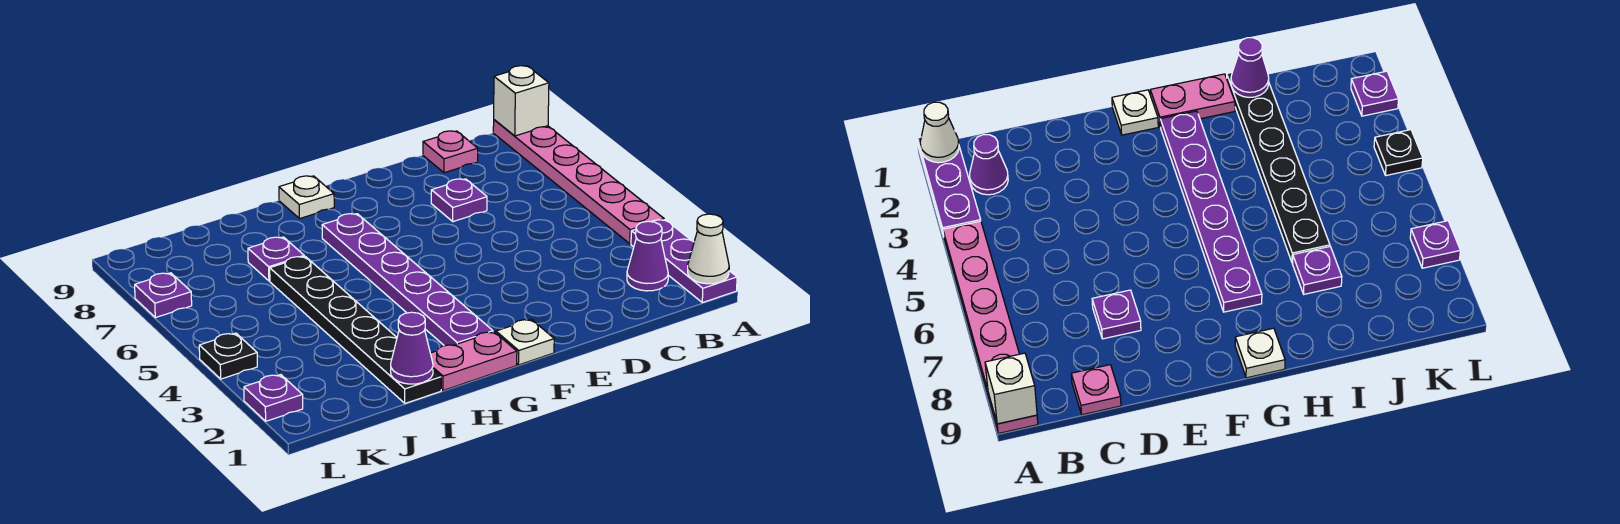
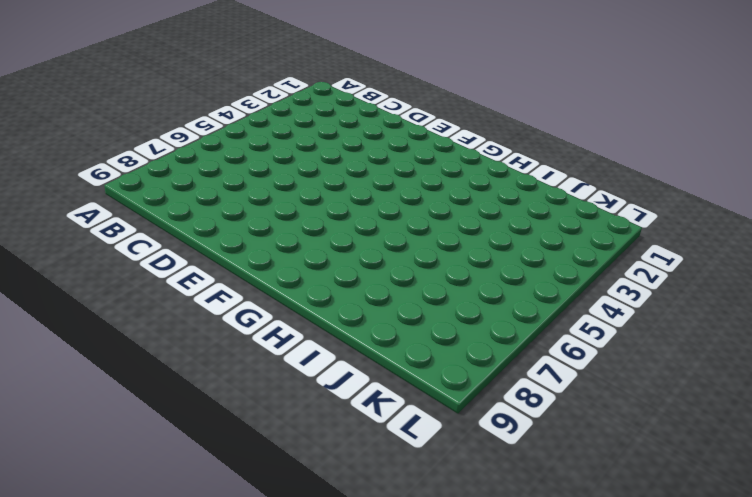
none -> purple 1x3 plate [631,220,737,303]
none -> pink 1x6 plate [493,120,664,244]
none -> purple 1x1 cone [627,221,668,291]

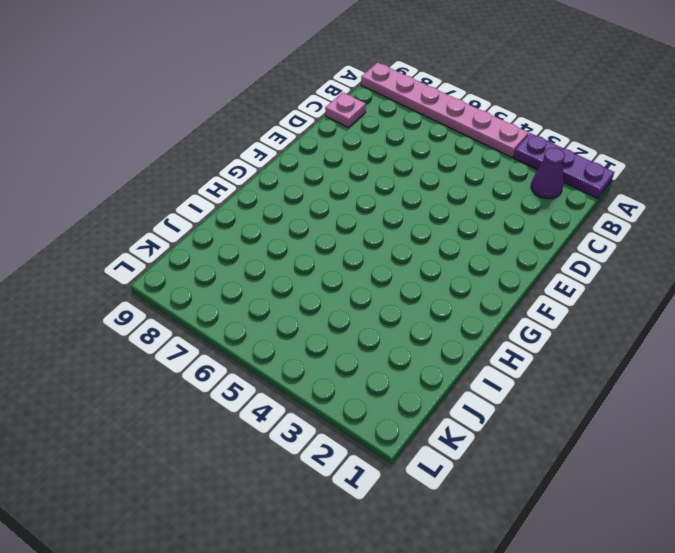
none -> purple 1x1 plate [431,179,487,222]
none -> white 1x1 plate [496,319,554,365]
none -> pink 1x2 plate [430,332,517,391]

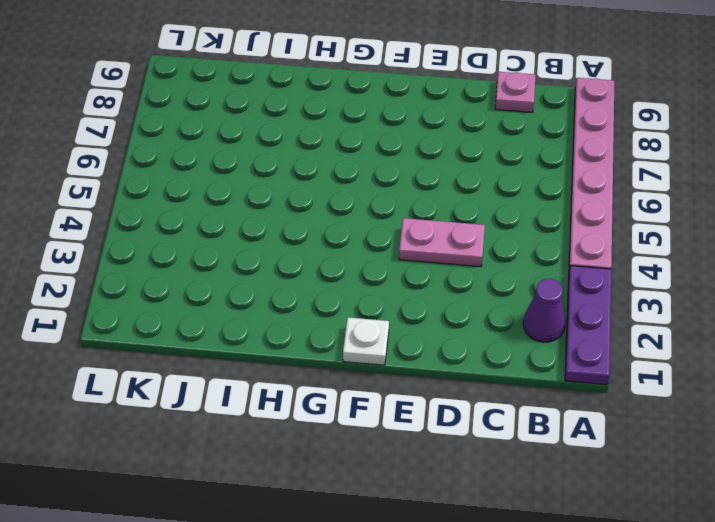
pink 1x2 plate [399,218,485,267] -> pink 1x2 plate moved to [430,332,517,391]
none -> purple 1x1 plate [431,179,487,222]
none -> purple 1x6 plate [322,214,493,346]
none -> white 1x1 plate [279,176,334,218]

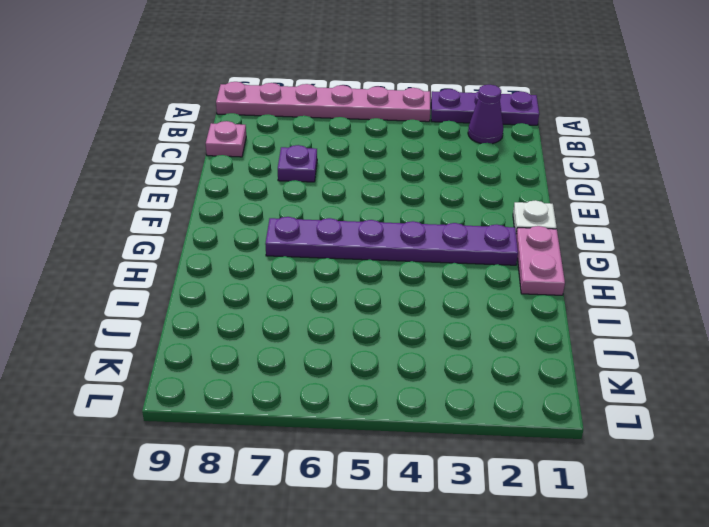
none -> white 1x1 plate [279,176,334,218]
none -> black 1x6 plate [270,256,441,403]
none -> purple 1x1 plate [248,237,304,281]

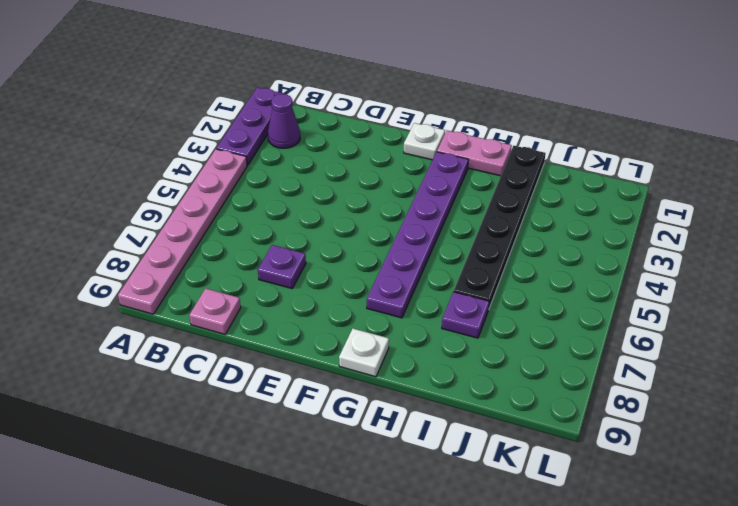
none -> purple 1x1 plate [244,375,303,421]
none -> black 1x1 plate [199,333,257,379]
none -> purple 1x1 plate [135,273,192,318]

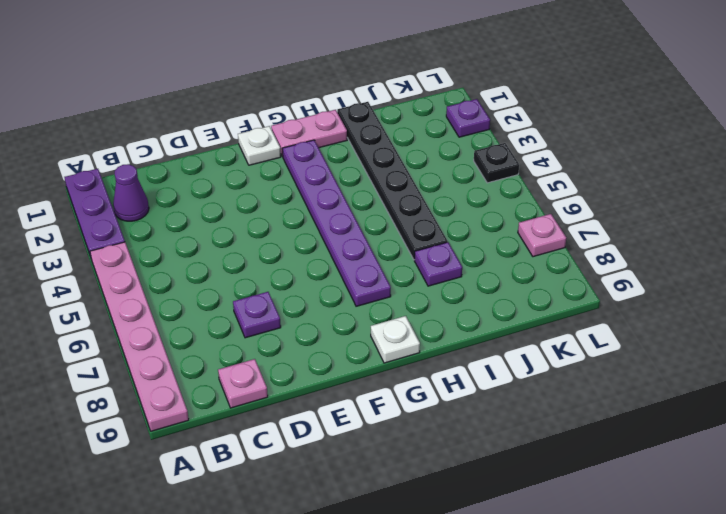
pink 1x1 plate [518,214,566,257] -> purple 1x1 plate [135,273,192,318]
none -> white 1x1 cone [688,214,729,284]
none -> white 1x1 brick [494,66,549,136]
none -> purple 1x1 cone [391,312,433,384]

